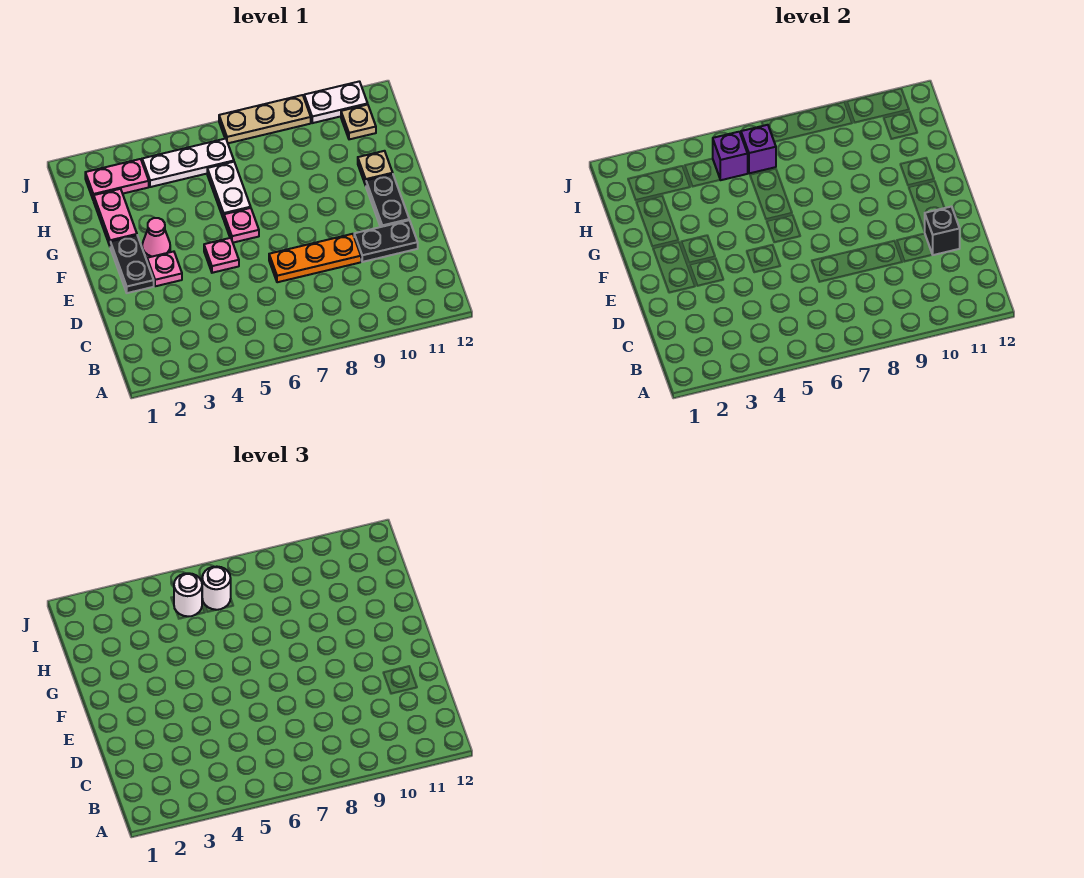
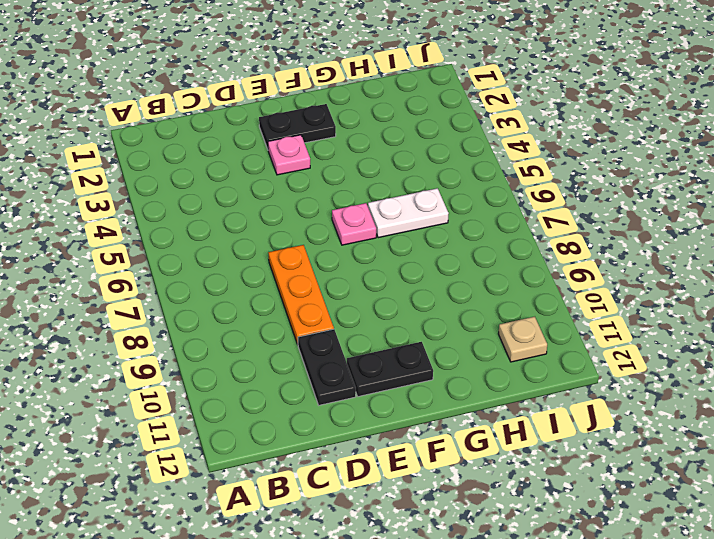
none -> pink 1x1 plate [204,238,239,273]
none -> pink 1x1 cone [142,218,170,258]
none -> pink 1x2 plate [93,189,137,246]

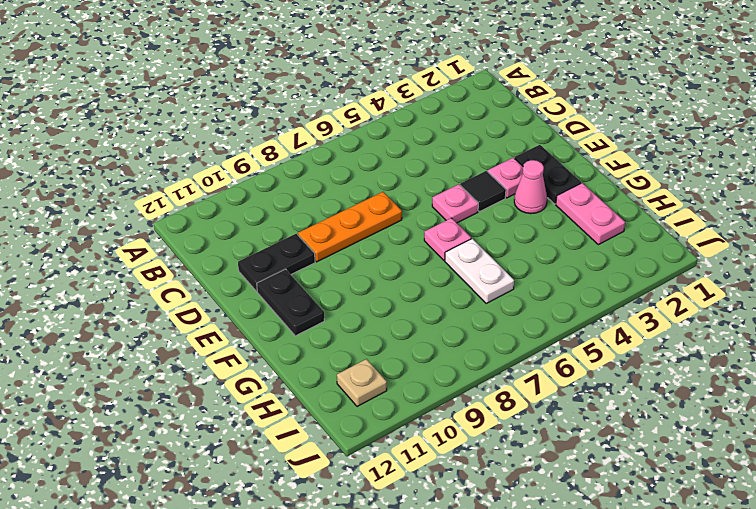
black 1x1 tile [460,171,506,212] -> none
none -> tan 1x1 plate [358,151,393,185]
none -> pink 1x2 plate [85,159,149,200]
none -> white 1x3 plate [142,139,234,187]

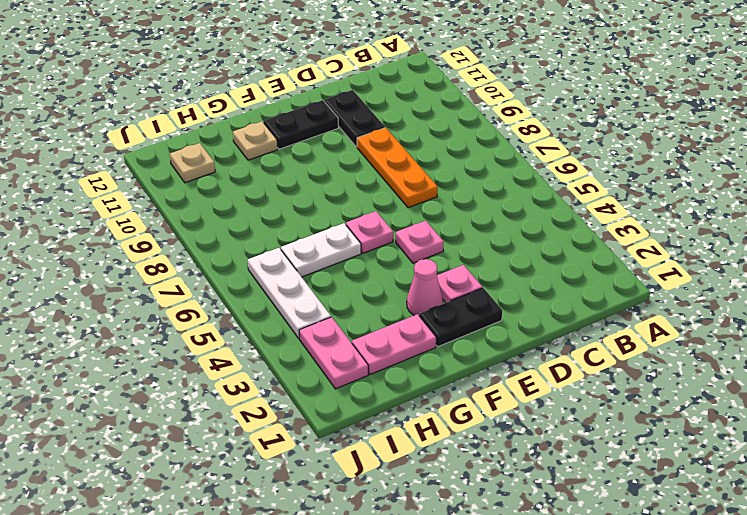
none -> tan 1x3 plate [219,95,311,143]
none -> white 1x2 plate [304,81,368,123]
none -> black 1x1 brick [925,207,960,255]

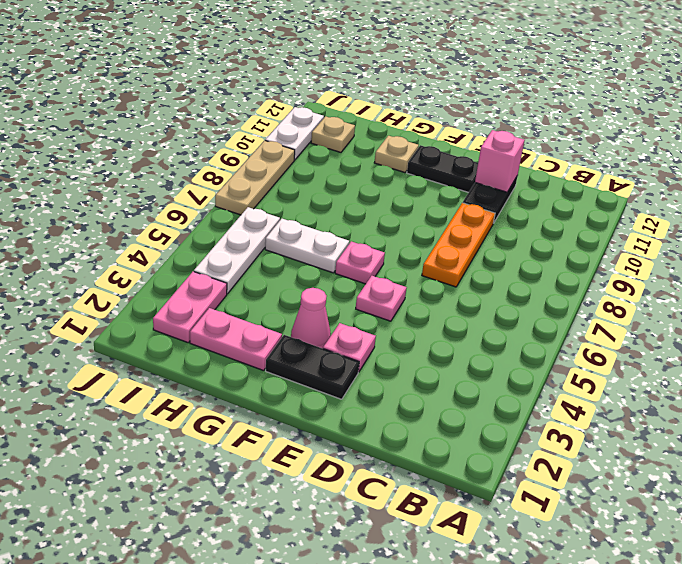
pink 1x1 brick [475,130,525,192] -> black 1x1 brick [925,207,960,255]
none -> purple 1x1 brick [713,132,748,180]
none -> purple 1x1 brick [741,125,776,173]
none -> white 1x1 round brick [174,573,202,616]

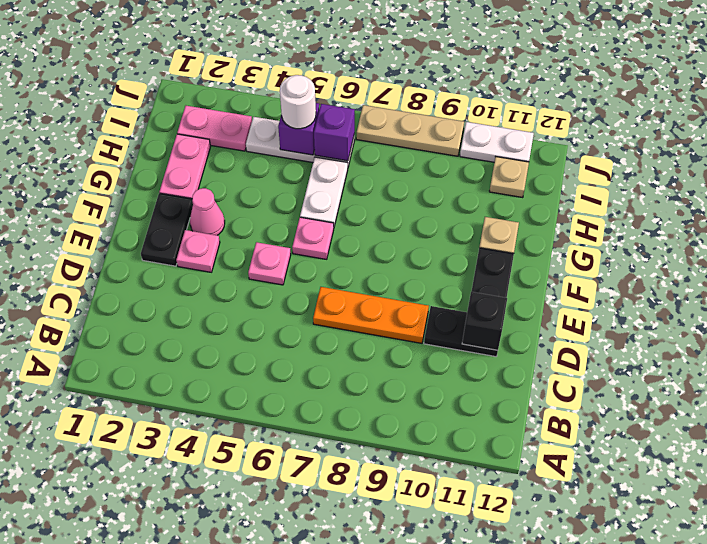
none -> white 1x1 round brick [202,567,231,610]

